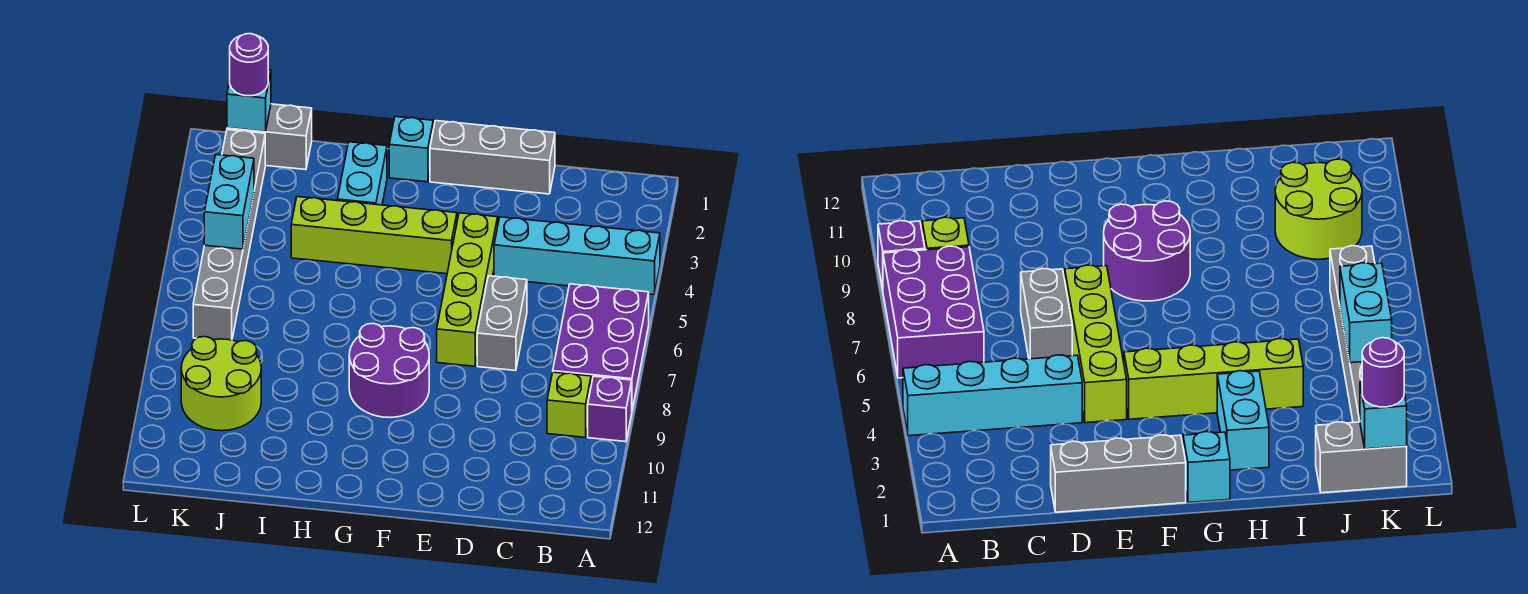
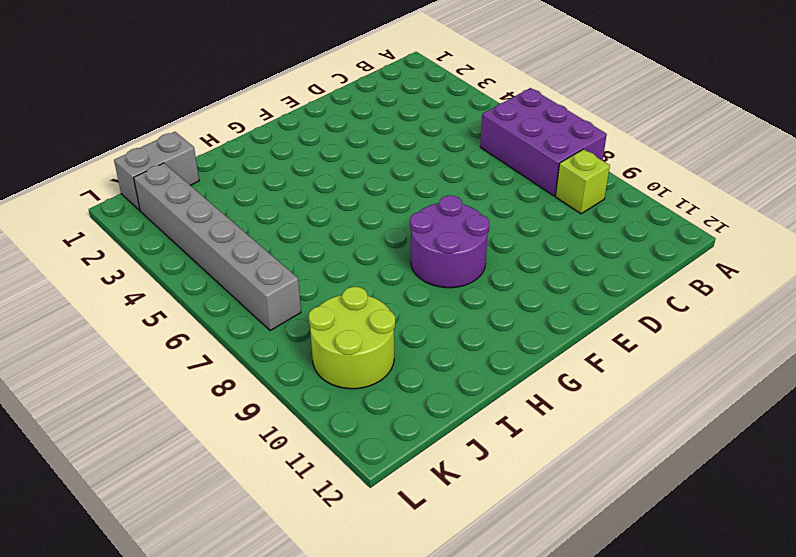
none -> cyan 1x4 brick [494,217,660,295]
none -> purple 1x1 brick [588,376,632,442]
none -> grey 1x3 brick [430,121,555,194]

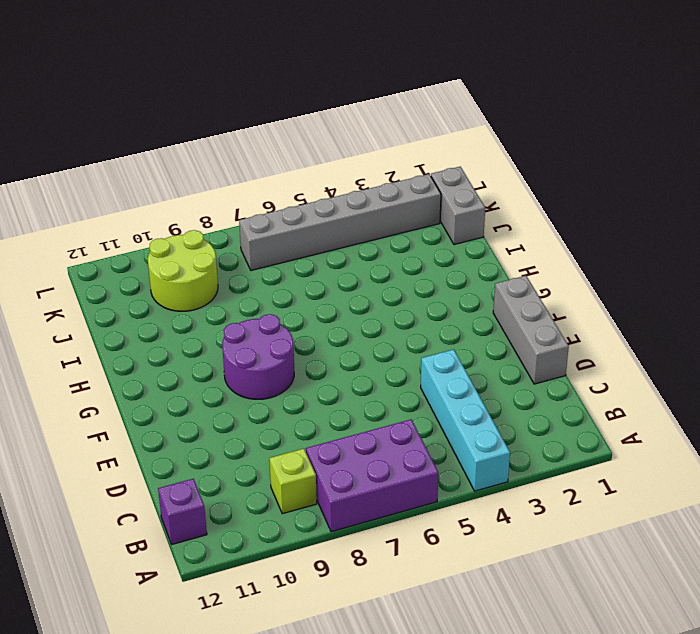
purple 1x1 brick [158,479,207,544] -> purple 1x1 brick moved to [588,376,632,442]
none -> grey 1x2 brick [477,276,527,371]
none -> lime 1x4 brick [437,213,498,366]
none -> lime 1x4 brick [291,197,457,274]

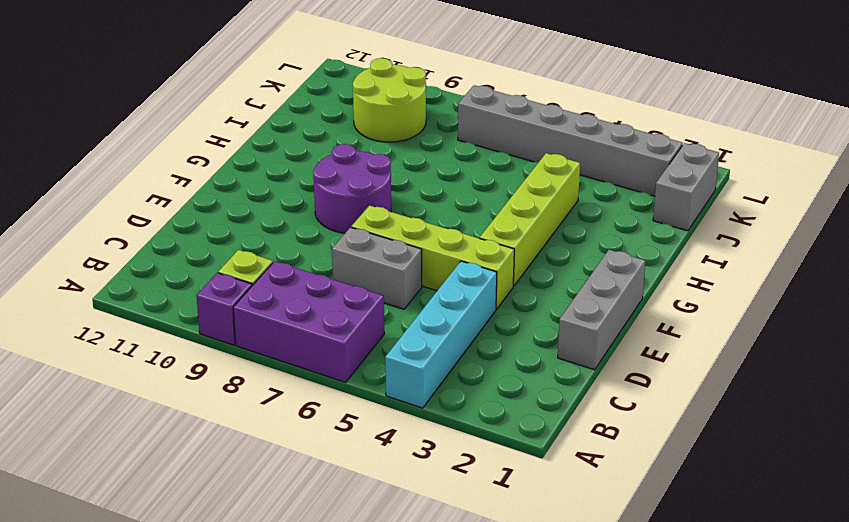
none -> cyan 1x1 brick [389,117,433,182]
none -> cyan 1x2 brick [337,142,387,205]
none -> cyan 1x1 brick [227,70,271,132]

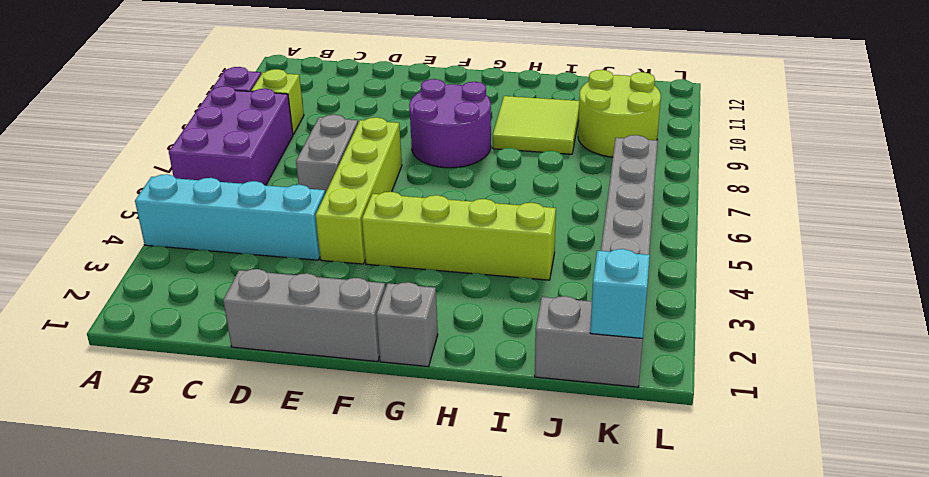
grey 1x1 brick [376,282,438,366] -> cyan 1x1 brick [389,117,433,182]
lime 2x2 tile [493,96,579,154] -> none
none -> cyan 1x2 brick [337,142,387,205]
none -> cyan 1x2 brick [204,155,254,249]
none -> purple 1x1 round brick [230,34,268,96]

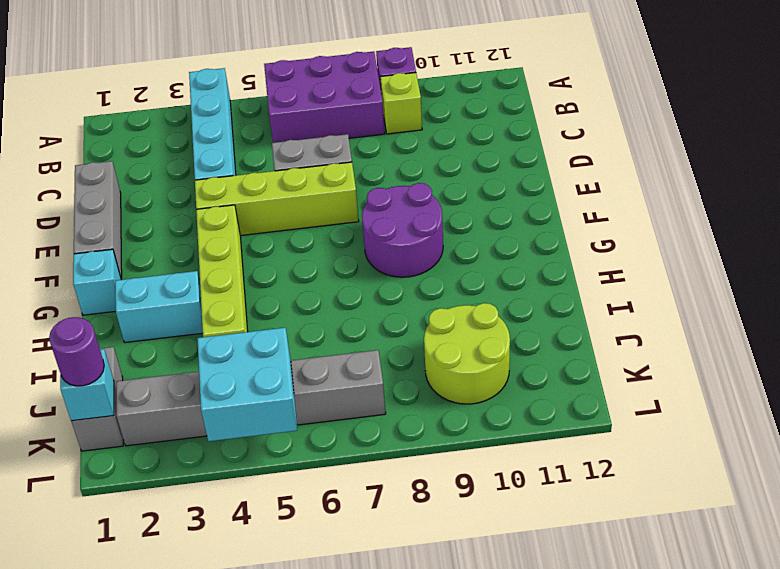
cyan 2x2 brick [197,328,297,441] -> cyan 1x2 brick [204,155,254,249]

